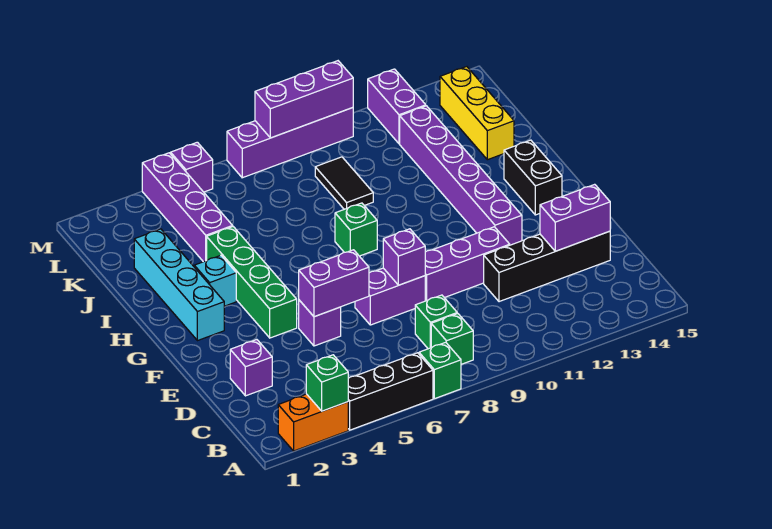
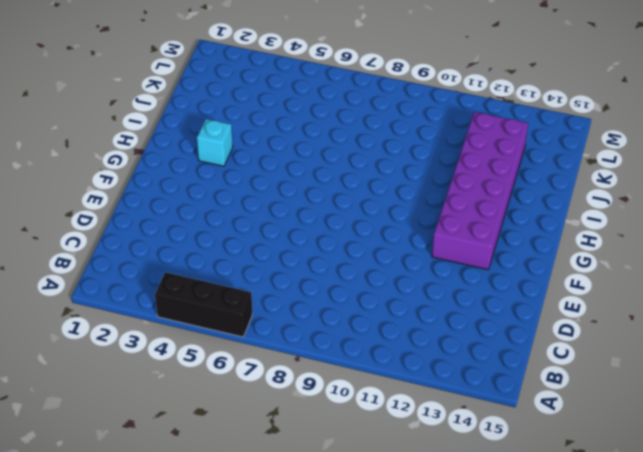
purple 2x6 brick [432,112,528,270] -> purple 1x6 brick [400,106,522,245]
none -> orange 1x2 brick [278,394,348,451]
none -> green 1x1 brick [419,342,461,399]
none -> green 1x1 brick [431,313,473,364]

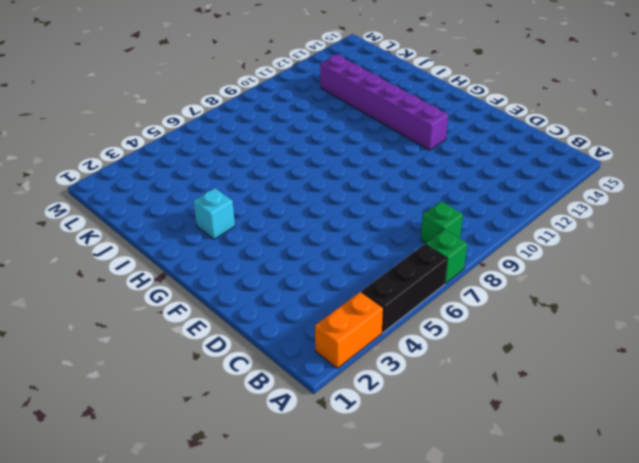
none -> green 1x1 brick [415,295,457,349]
none -> purple 1x1 brick [230,340,272,396]
none -> black 1x4 brick [484,231,610,302]

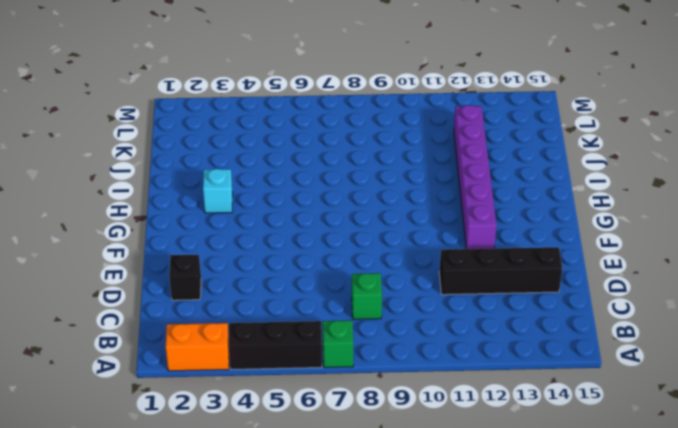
black 1x1 brick [169,255,201,300] -> purple 1x1 brick [230,340,272,396]
none -> green 1x1 brick [431,313,473,364]
none -> purple 1x1 brick [299,300,341,346]
none -> purple 1x2 brick [355,268,425,325]

